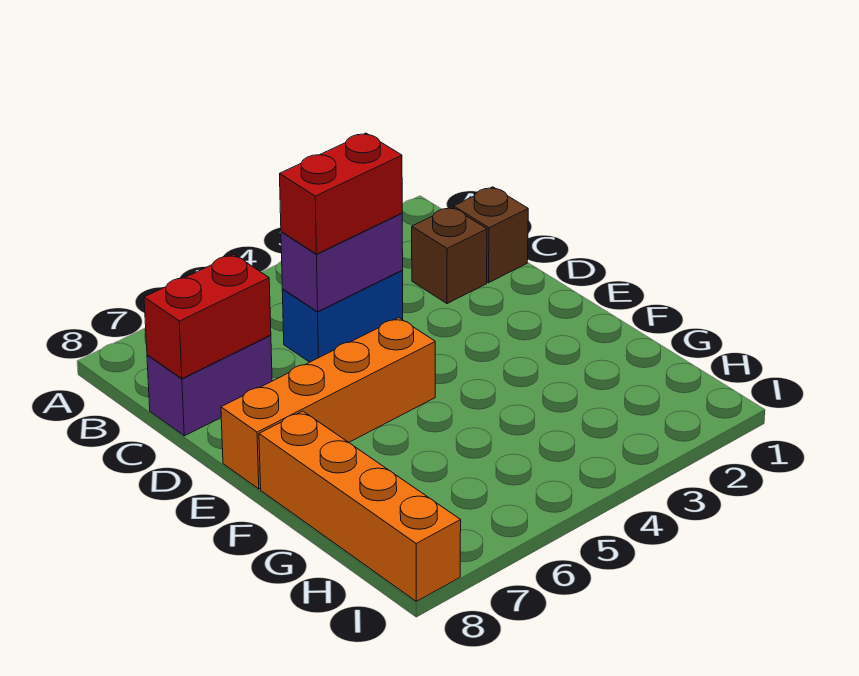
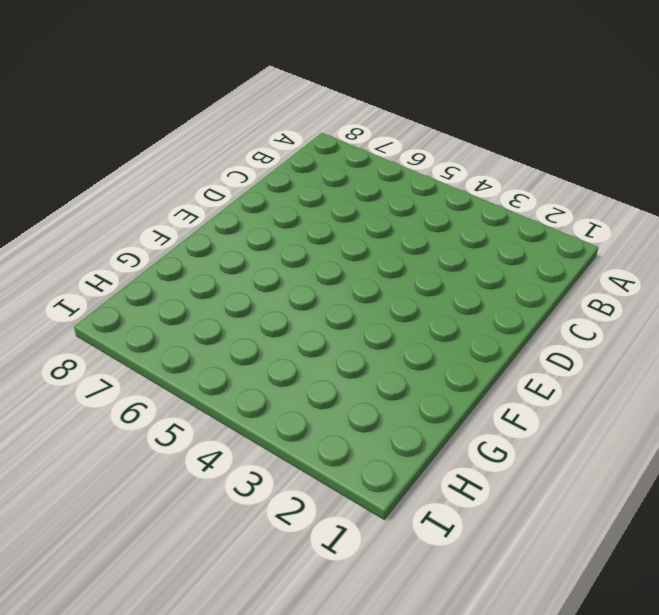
none -> brown 1x1 brick [454,187,528,283]
none -> brown 1x1 brick [412,207,487,304]

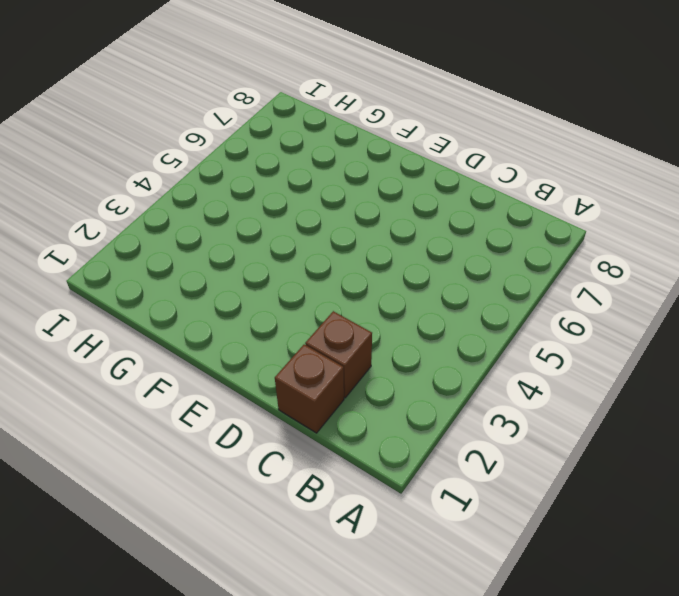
none -> blue 1x2 brick [282,271,403,362]
none -> purple 1x2 brick [147,335,272,436]

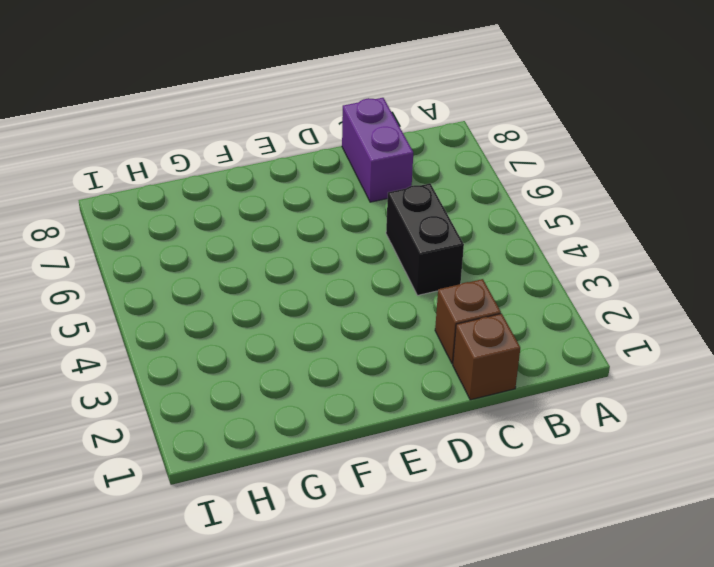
black 1x2 brick [386,183,464,295] -> blue 1x2 brick [282,271,403,362]
none -> orange 1x4 brick [221,318,435,489]
none -> orange 1x4 brick [259,411,461,601]

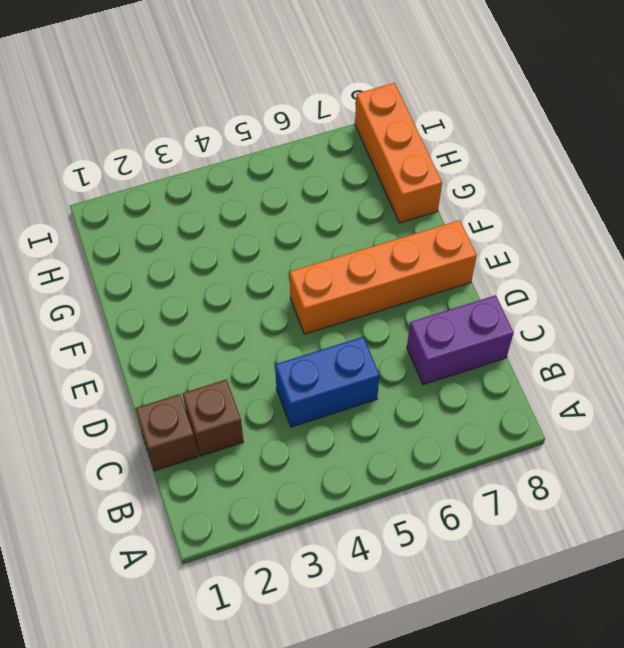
orange 1x3 brick [355,83,442,223] -> orange 1x4 brick [259,411,461,601]
none -> purple 1x2 brick [281,213,403,312]
none -> red 1x2 brick [144,254,271,379]

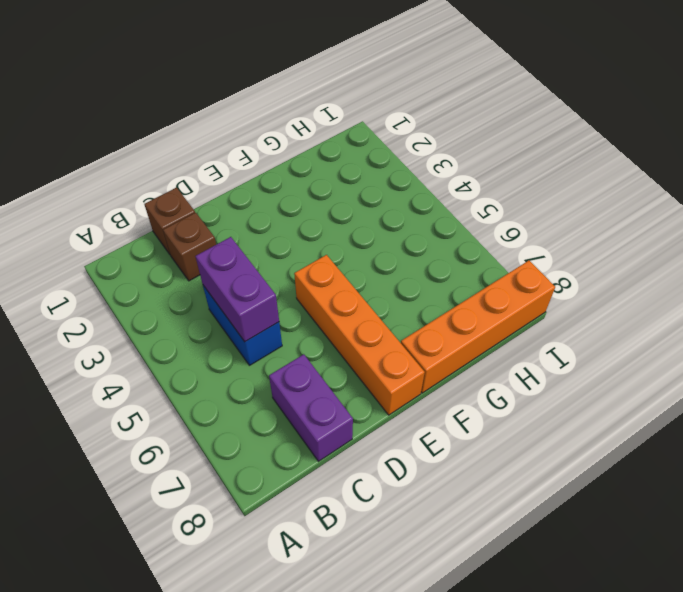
none -> red 1x2 brick [144,254,271,379]
none -> red 1x2 brick [280,133,402,254]

